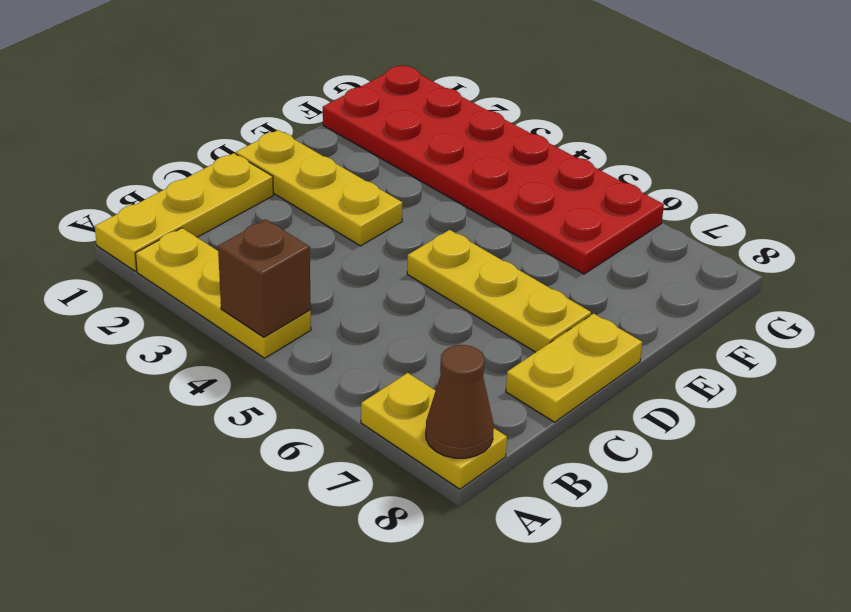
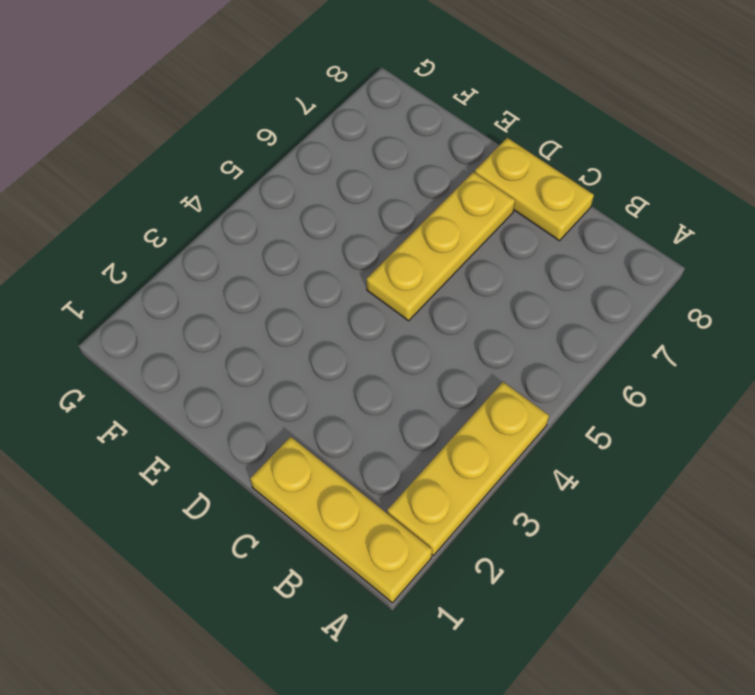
none -> yellow 1x2 plate [361,373,507,489]
none -> yellow 1x3 plate [236,130,403,246]

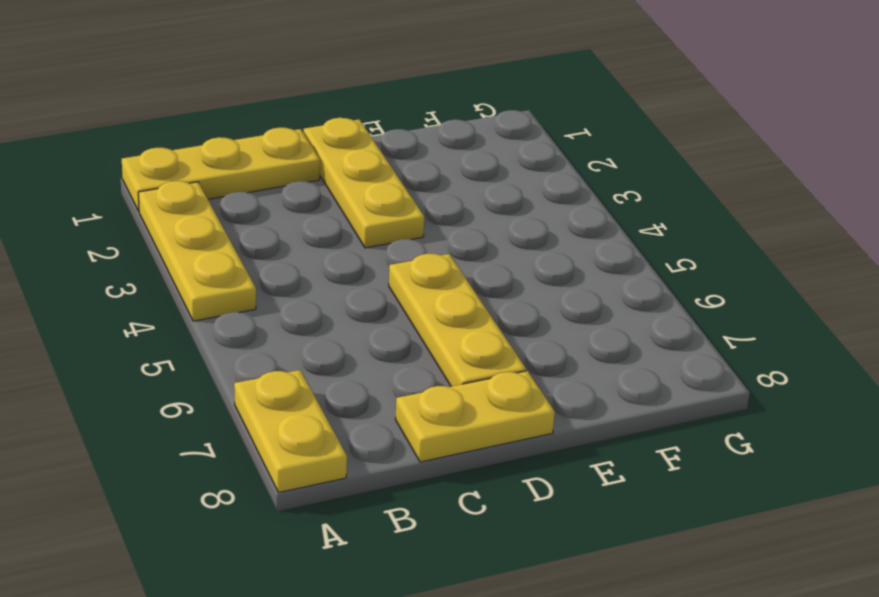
none -> red 2x6 plate [323,65,664,274]
none -> brown 1x1 brick [218,219,311,337]

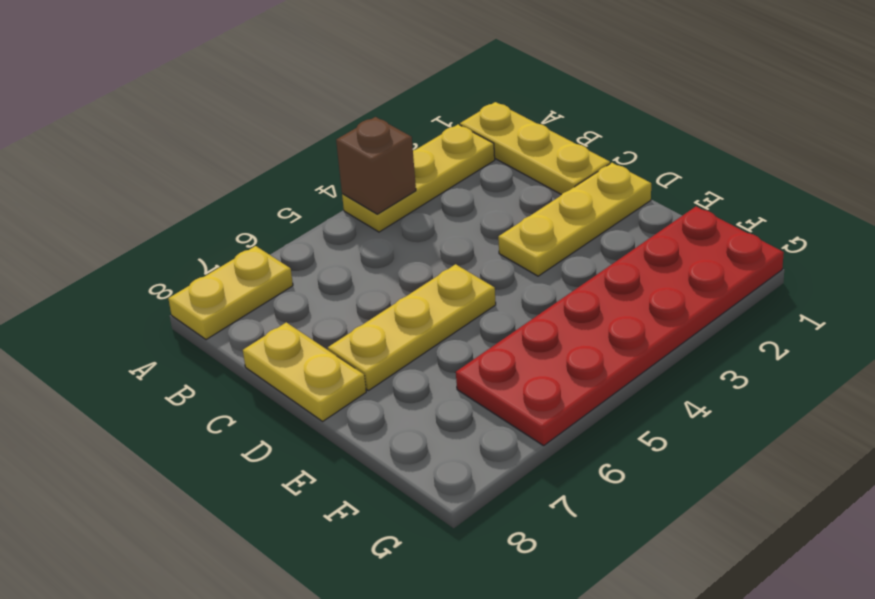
none -> brown 1x1 cone [426,345,494,458]

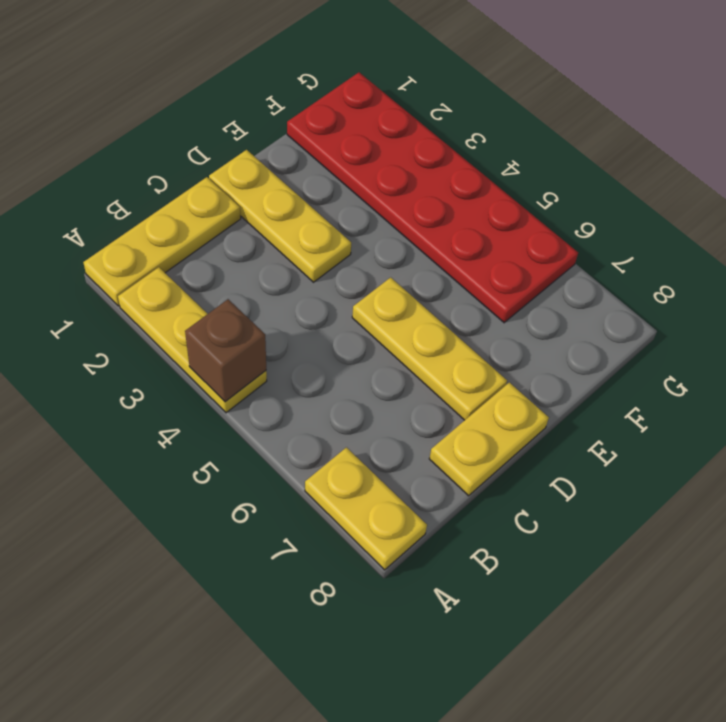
none -> brown 1x1 cone [426,345,494,458]

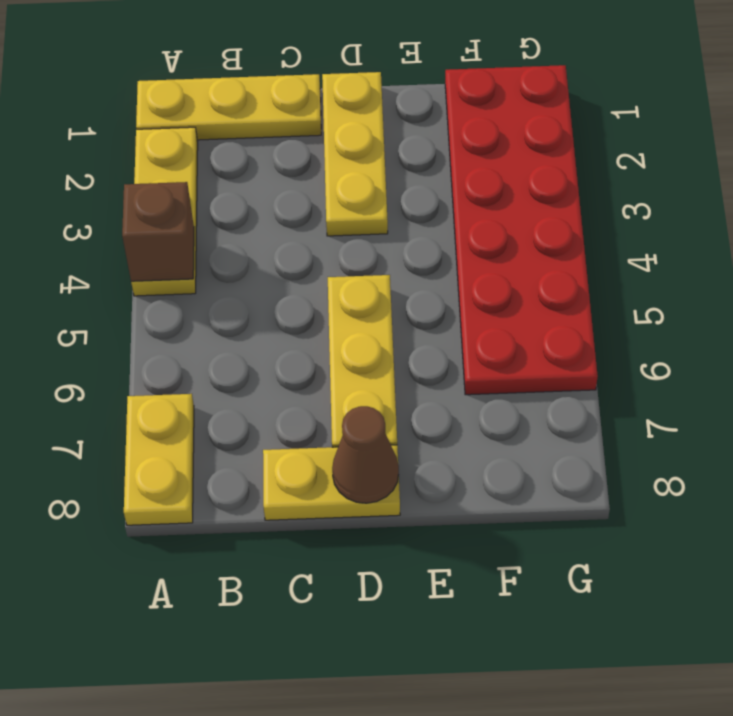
brown 1x1 cone [332,406,399,503] -> brown 1x1 cone moved to [426,345,494,458]

